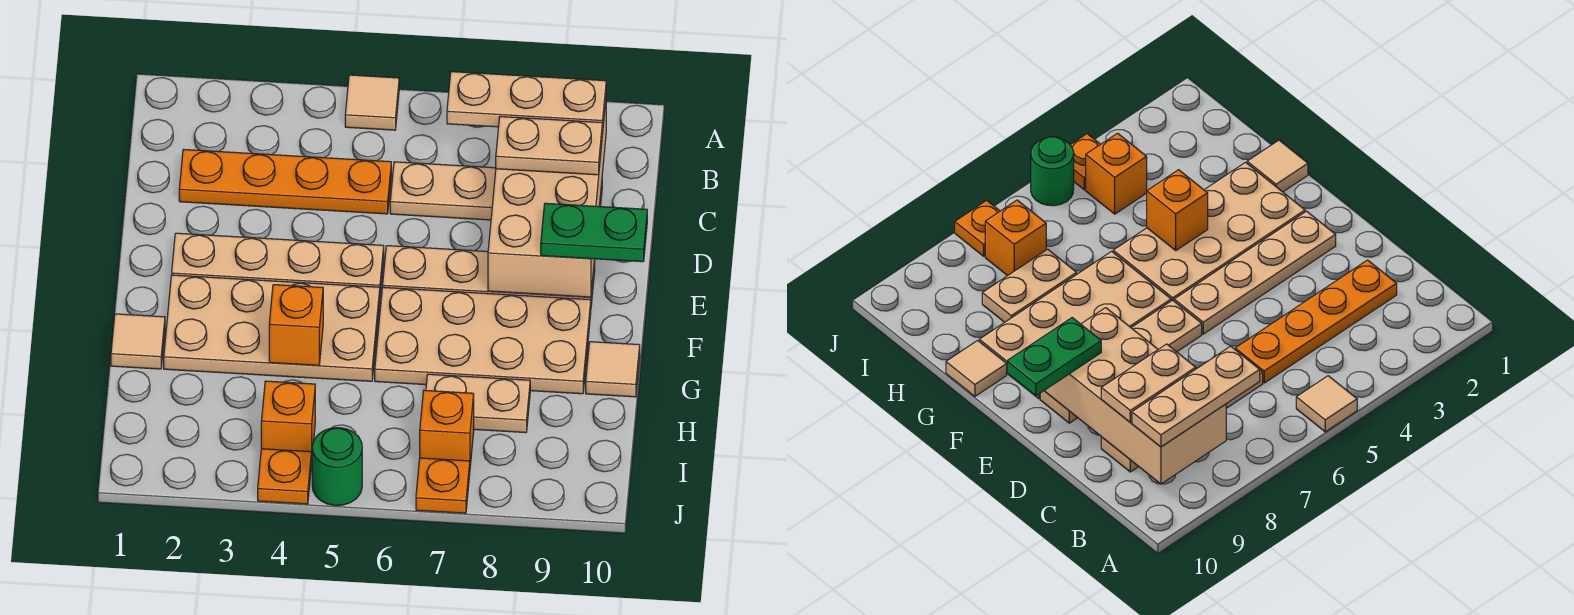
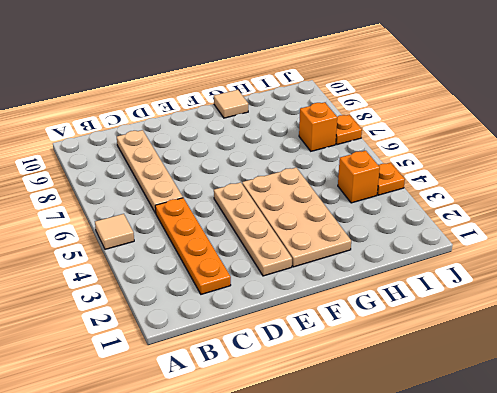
none -> tan 1x4 plate [383,246,595,305]
none -> tan 2x4 plate [375,287,591,394]
none -> tan 1x1 tile [111,314,165,369]

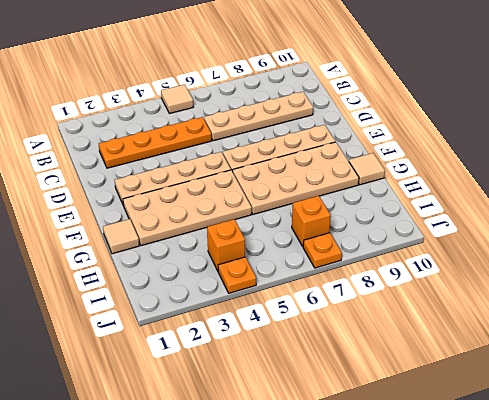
none -> tan 1x2 plate [426,374,530,433]
none -> green 1x1 round brick [312,428,362,506]
none -> tan 2x4 brick [488,102,606,297]

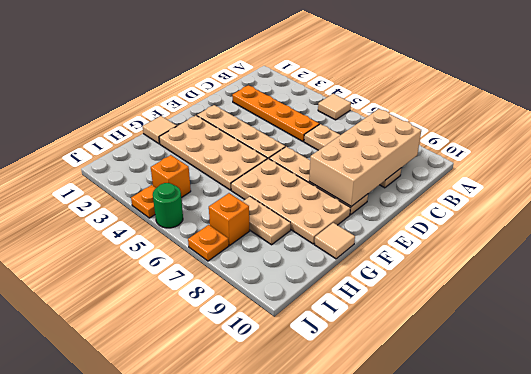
none -> orange 1x1 brick [269,285,323,365]
none -> tan 1x3 plate [447,72,606,133]
none -> tan 1x2 plate [496,117,602,175]

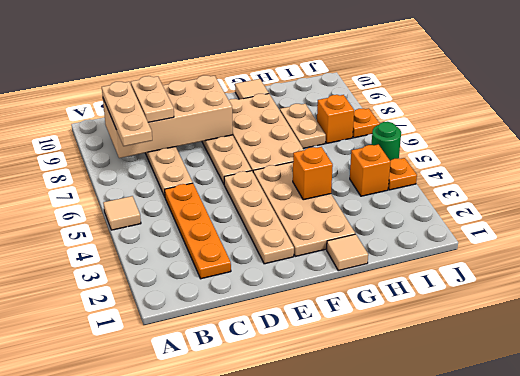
none -> green 1x2 plate [541,203,647,262]

